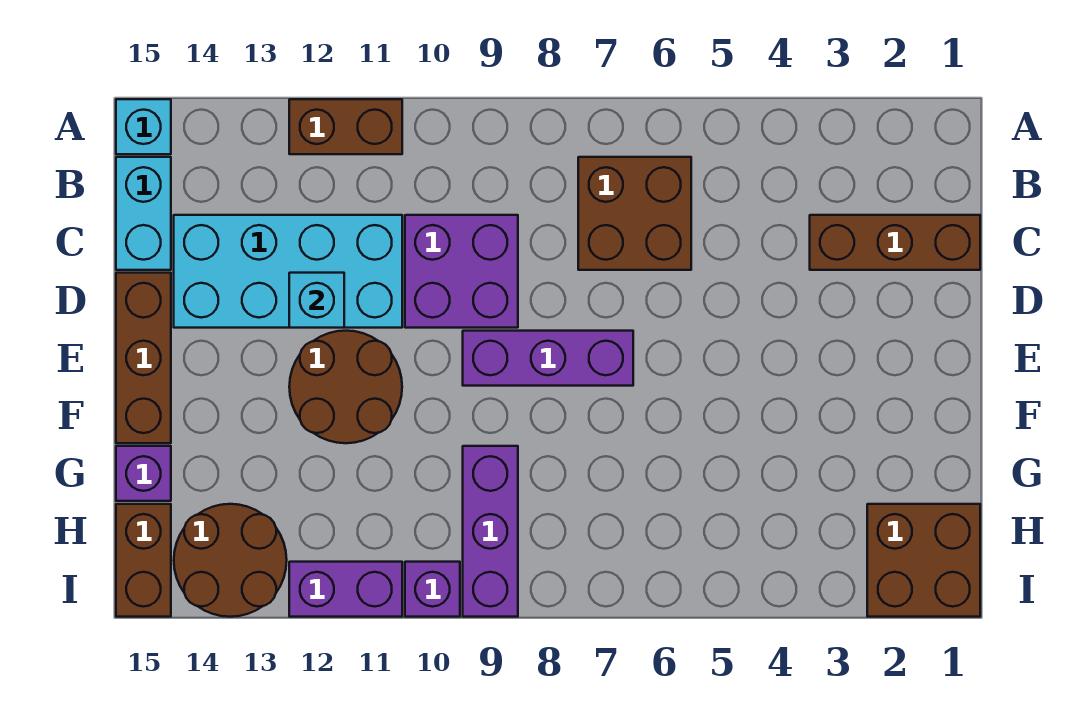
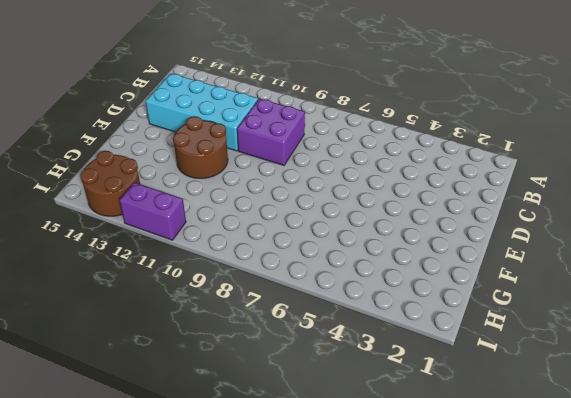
none -> brown 1x2 brick [289,99,402,154]
none -> cyan 1x1 brick [116,99,171,154]
none -> brown 2x2 brick [578,157,691,270]

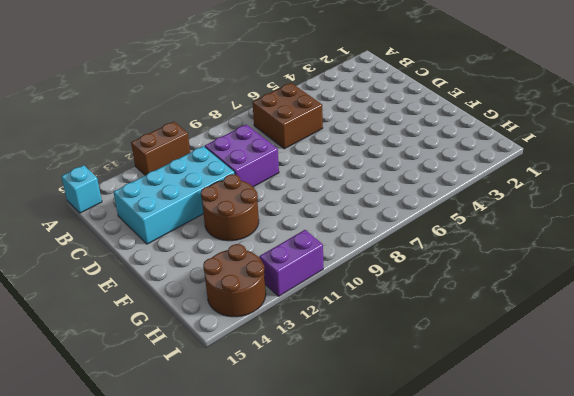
none -> cyan 1x2 brick [116,157,171,270]
none -> brown 1x3 brick [810,215,980,270]
none -> brown 1x3 brick [116,273,171,443]

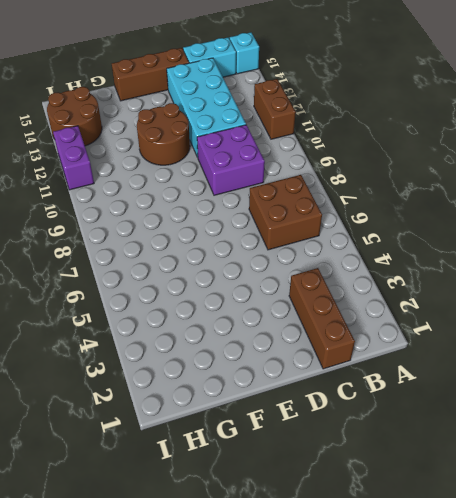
none -> purple 1x3 brick [463,331,633,386]
none -> purple 1x3 brick [463,446,518,617]
none -> purple 1x1 brick [116,446,171,501]

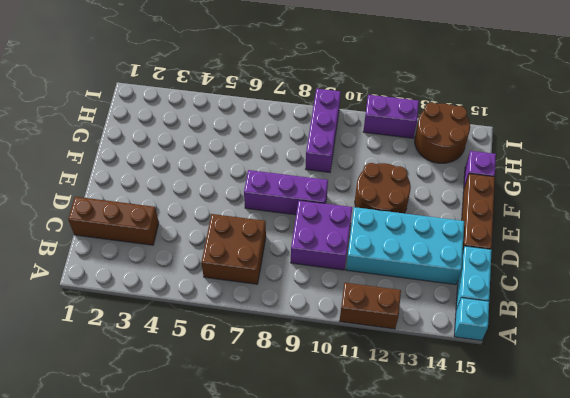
none -> brown 2x2 brick [867,504,980,617]
none -> brown 1x2 brick [116,504,171,617]
none -> purple 1x1 brick [405,562,460,617]

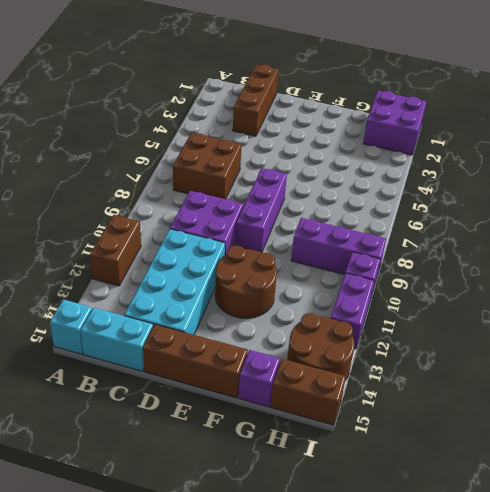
purple 2x2 brick [363,91,427,155] -> brown 2x2 brick [867,504,980,617]
none -> cyan 1x1 brick [289,273,344,328]

